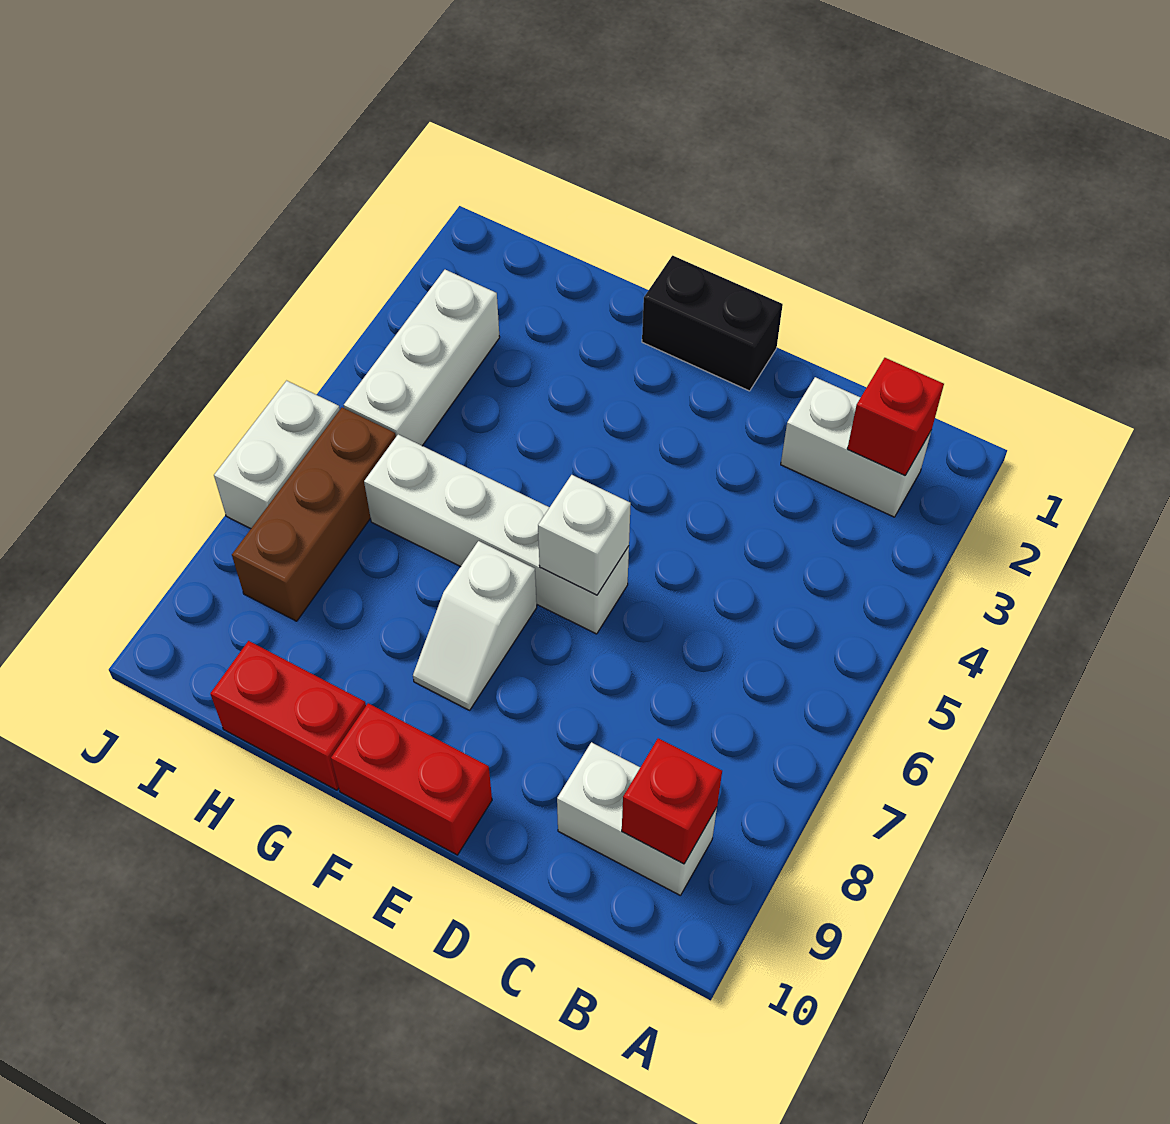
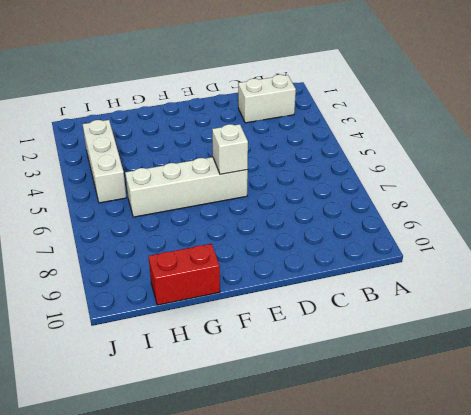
none -> white 1x2 brick [557,742,717,896]
none -> black 1x2 brick [642,256,783,391]
none -> red 1x2 brick [331,703,492,855]

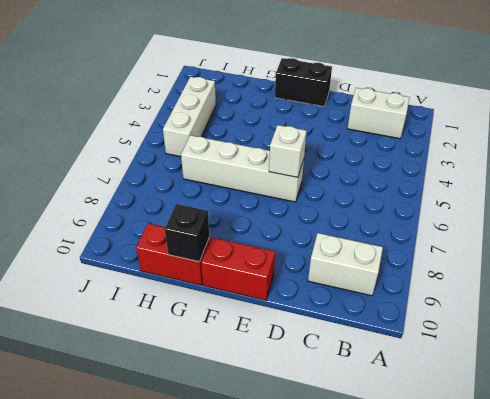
black 1x1 brick [165,204,209,262] -> none
none -> white 1x2 slope [413,541,537,710]
none -> brown 1x3 brick [232,407,396,621]
none -> white 1x2 brick [214,381,340,529]

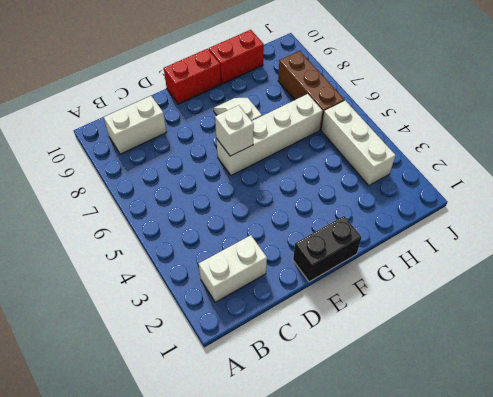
none -> white 1x2 brick [214,381,340,529]
none -> red 1x1 brick [847,358,944,475]
none -> red 1x1 brick [622,738,722,864]

